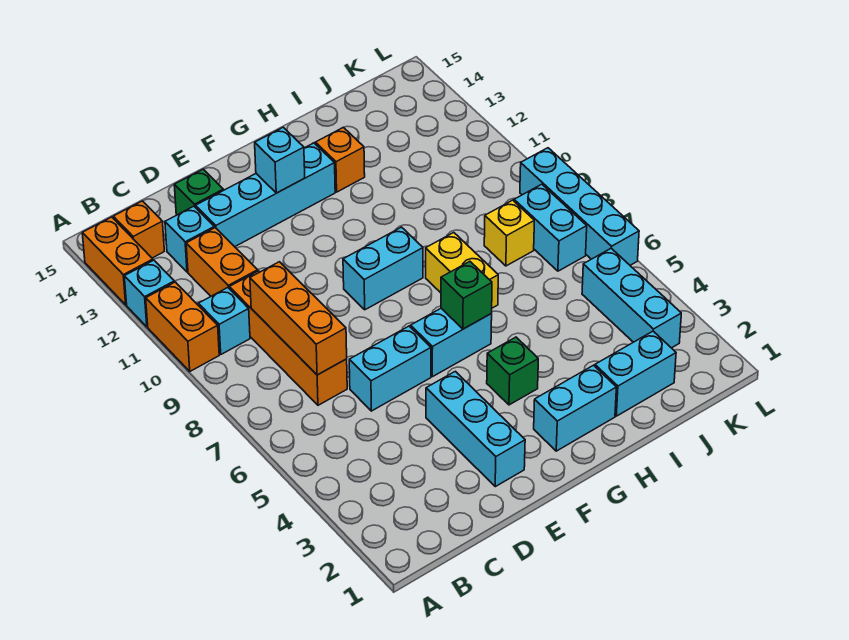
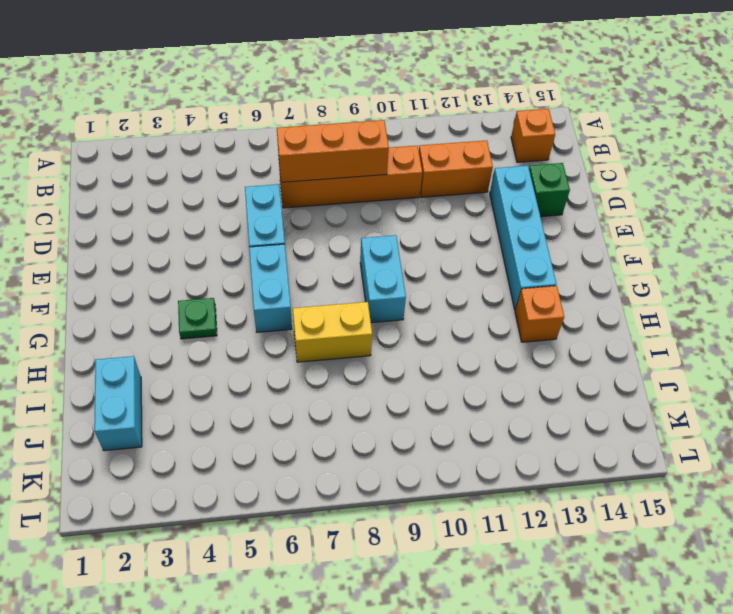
green 1x1 plate [178,298,217,339] -> green 1x1 brick [487,337,538,405]
none -> orange 1x2 brick [146,282,219,371]
none -> cyan 1x1 brick [124,260,174,327]
none -> orange 1x2 brick [82,217,153,305]

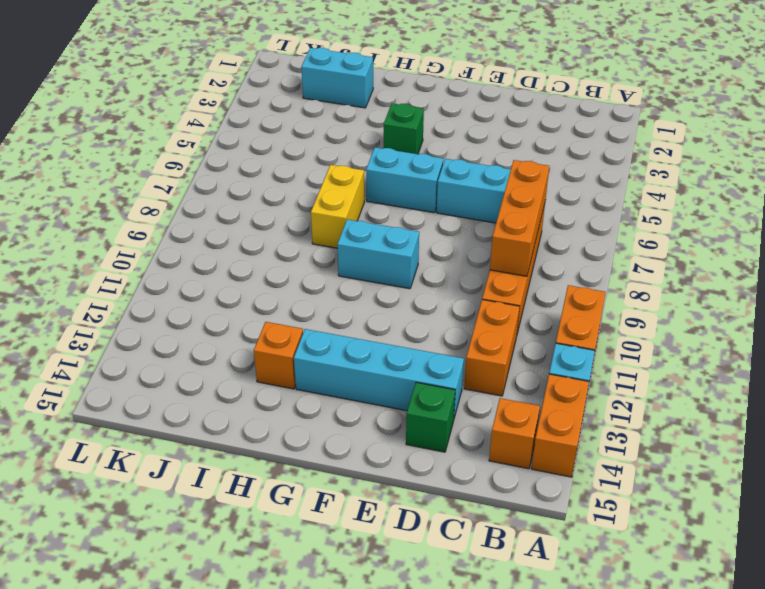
none -> cyan 1x1 brick [198,288,250,354]
none -> cyan 1x1 brick [165,206,214,272]
none -> cyan 1x3 brick [426,371,525,487]

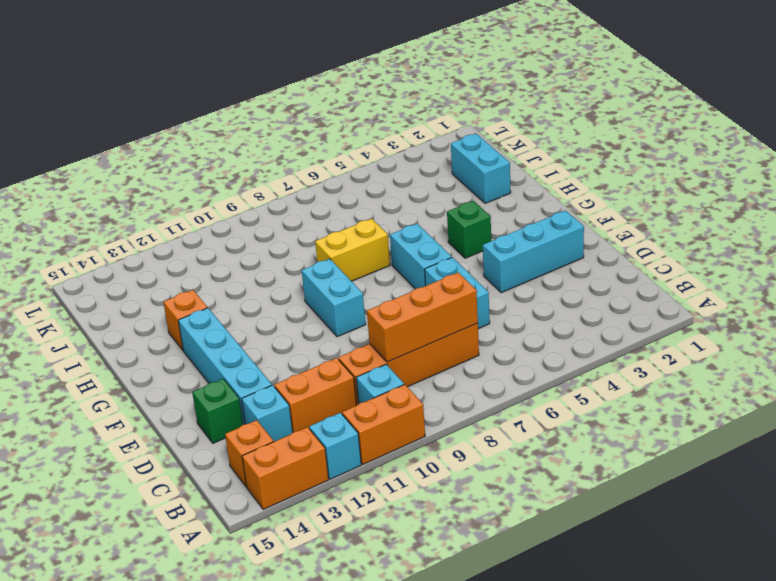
none -> cyan 1x2 brick [534,365,616,451]
none -> yellow 1x1 brick [484,200,534,266]
none -> cyan 1x3 brick [582,248,681,348]

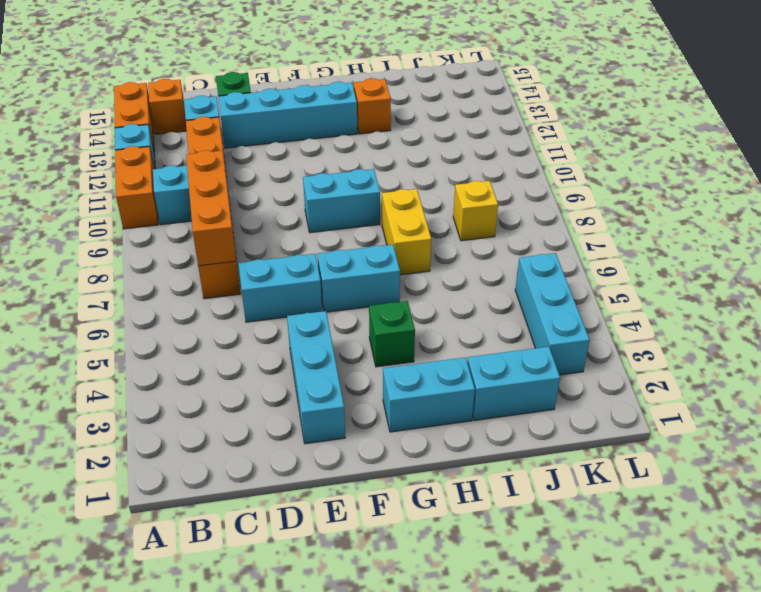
none -> cyan 1x2 brick [514,184,587,271]
none -> cyan 1x4 brick [520,148,639,265]
none -> cyan 1x1 brick [255,127,305,193]

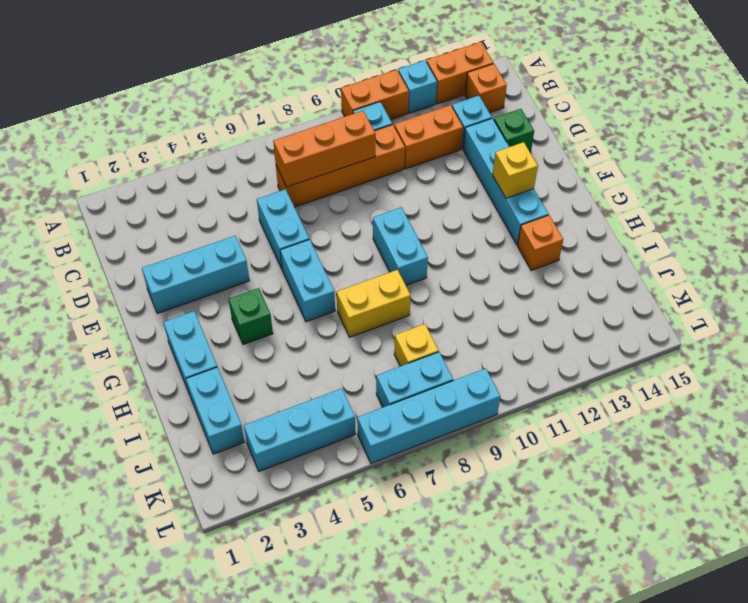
yellow 1x1 brick [493,142,538,198] -> cyan 1x1 brick [255,127,305,193]
none -> green 1x1 brick [441,261,492,329]

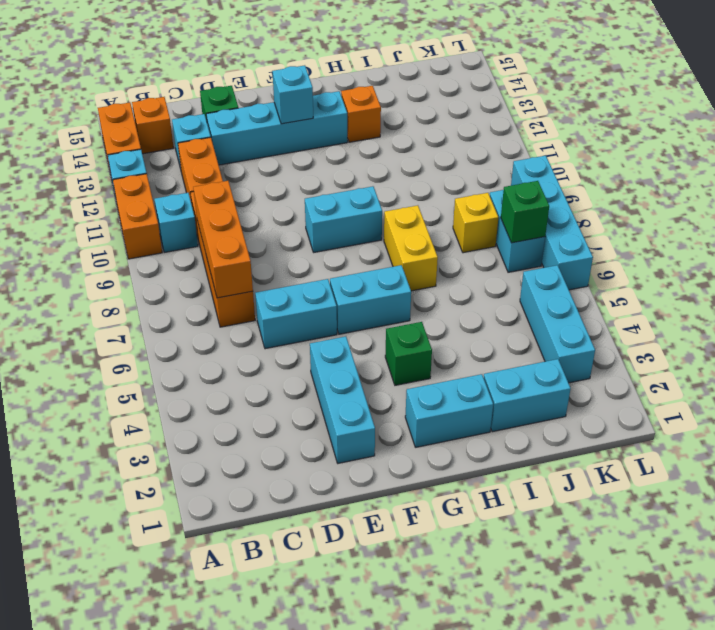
green 1x1 brick [501,181,549,243] -> green 1x1 brick moved to [441,261,492,329]

